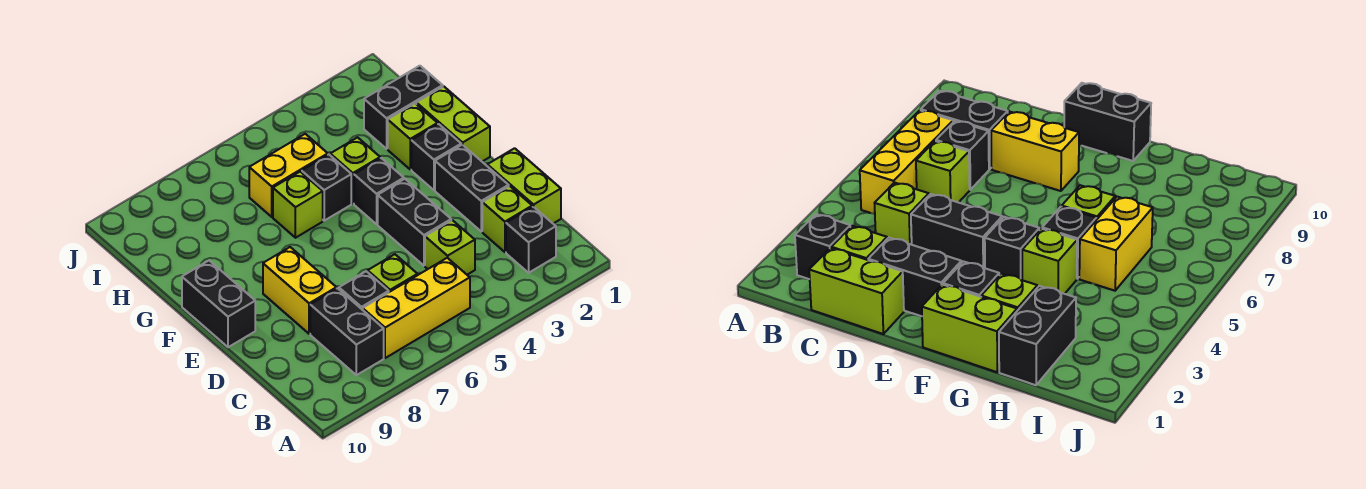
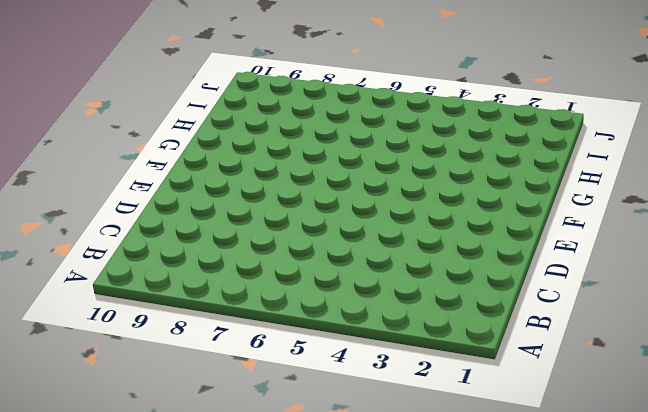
none -> black 1x1 brick [506,207,556,273]
none -> yellow 1x3 brick [363,258,470,358]
none -> black 1x2 brick [310,288,384,375]

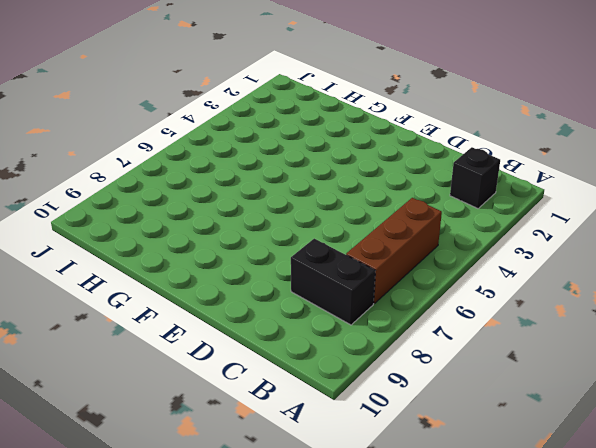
brown 1x3 brick [346,198,442,304] -> yellow 1x3 brick [363,258,470,358]
none -> lime 1x2 brick [487,148,561,224]
none -> lime 1x1 brick [482,186,532,252]
none -> lime 1x1 brick [425,220,475,275]

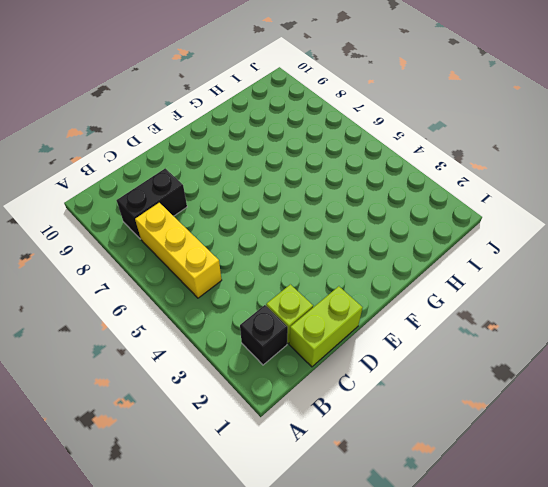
none -> lime 1x1 brick [425,220,475,275]
none -> lime 1x1 brick [368,254,417,292]
none -> black 1x1 brick [339,271,389,310]

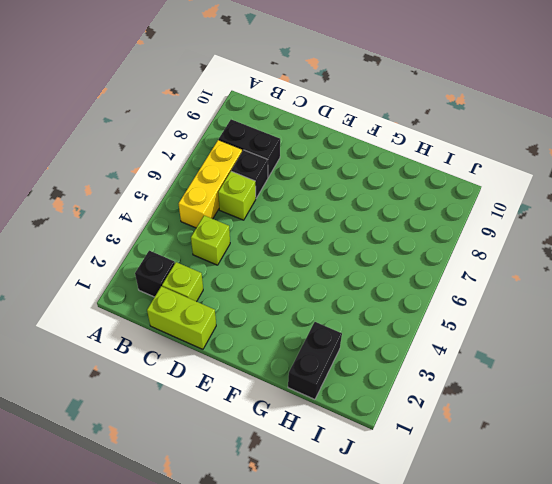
none -> black 1x2 brick [435,145,509,231]
none -> black 1x2 brick [378,179,451,266]
none -> yellow 1x2 brick [263,247,336,334]

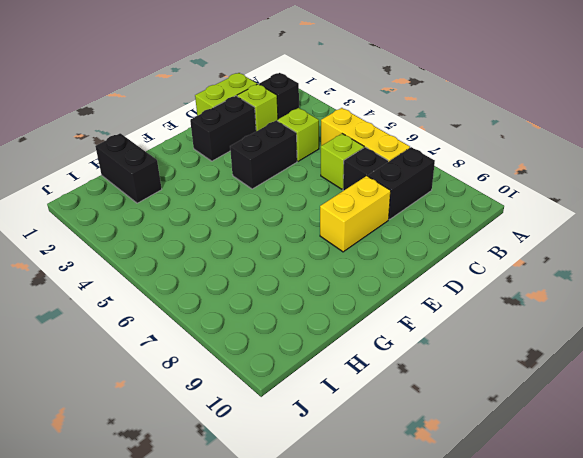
none -> black 1x2 brick [182,261,255,347]
none -> lime 1x2 brick [416,86,490,162]
none -> black 1x1 brick [411,124,461,190]

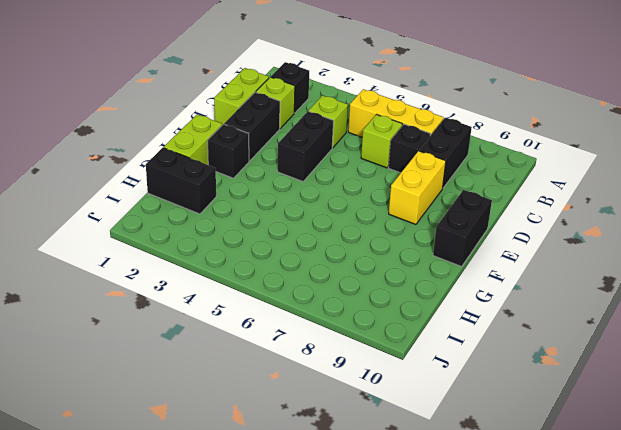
none -> black 1x1 brick [354,158,404,224]
none -> lime 1x1 brick [388,103,438,169]
none -> lime 1x1 brick [330,137,380,204]

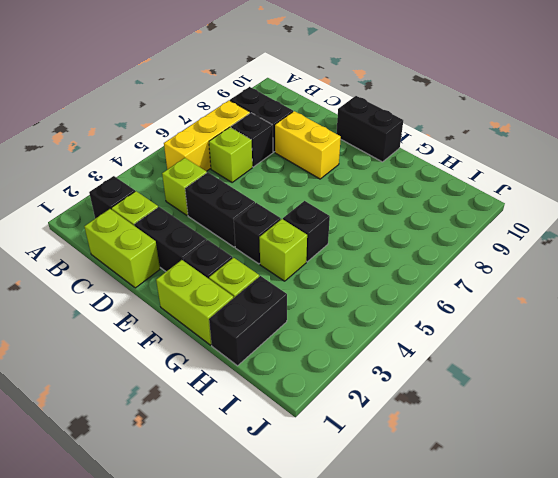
none -> lime 1x1 brick [273,172,323,238]
none -> yellow 1x2 brick [249,134,328,217]

